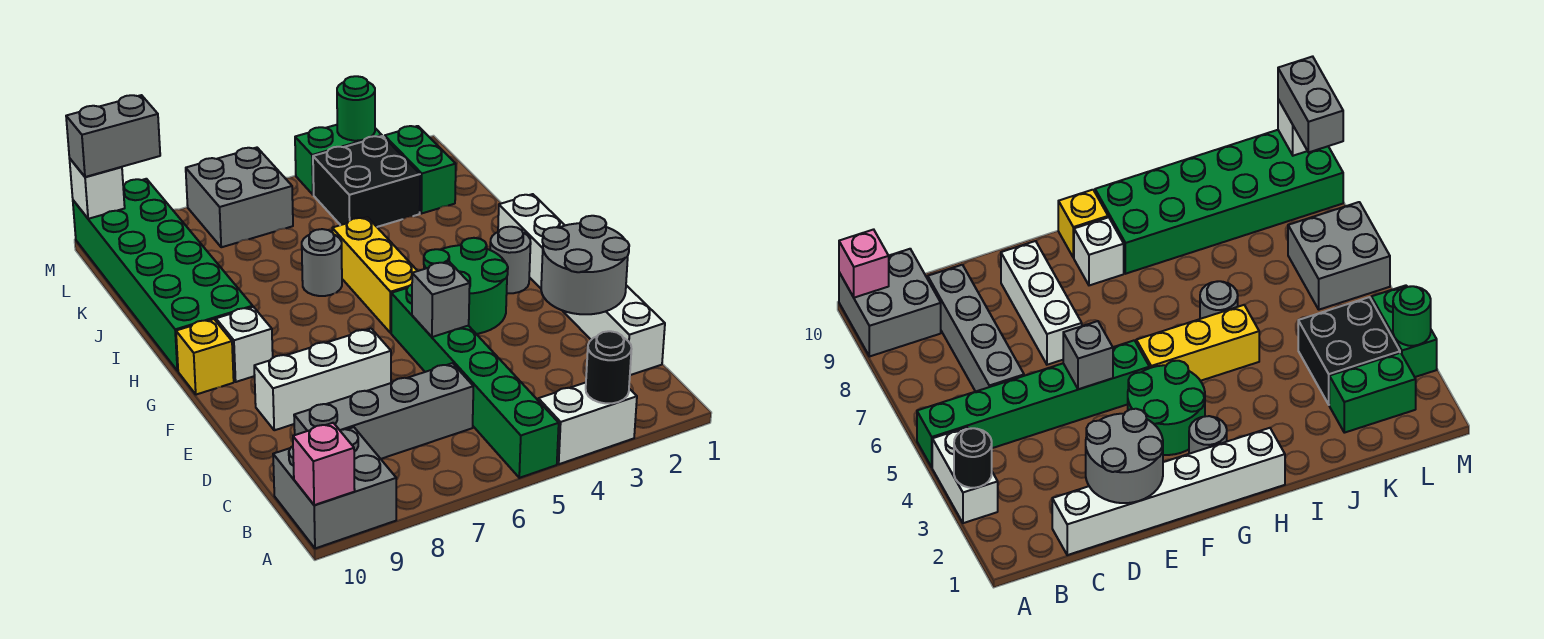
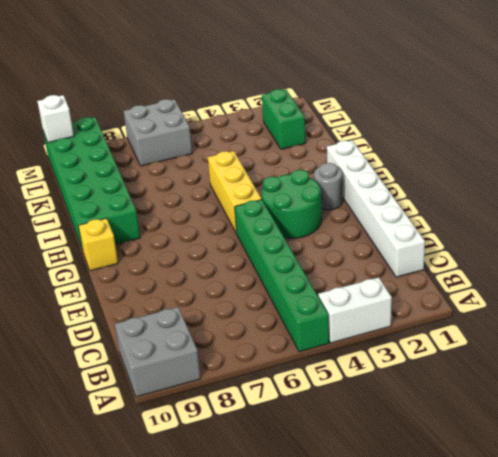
none -> grey 1x4 brick [294,363,473,459]
none -> white 1x3 brick [254,329,391,430]
none -> white 1x1 brick [216,307,273,382]

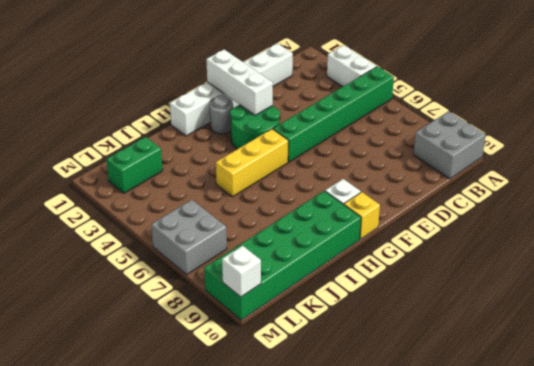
white 1x3 brick [206,50,273,115] -> white 1x3 brick moved to [254,329,391,430]
none -> grey 1x4 brick [294,363,473,459]
none -> grey 1x1 round brick [302,229,342,296]
none -> black 2x2 brick [313,136,420,227]

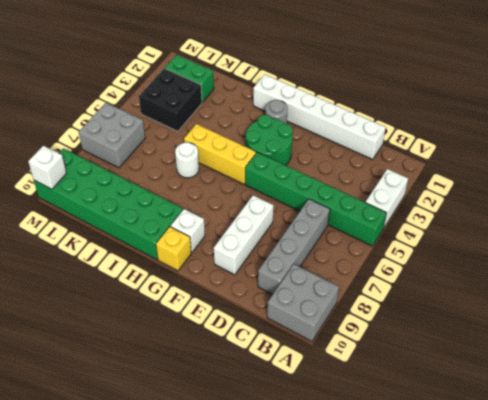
white 1x1 round brick [175,142,199,178] -> grey 1x1 round brick [302,229,342,296]
none -> green 1x2 brick [295,125,382,195]
none -> black 1x1 round brick [586,331,631,403]
none -> pink 1x1 brick [293,423,355,505]

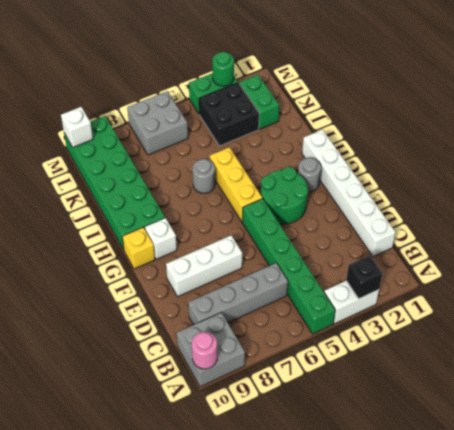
black 1x1 brick [346,255,382,298] -> black 1x1 round brick [586,331,631,403]
pink 1x1 round brick [192,332,217,369] -> pink 1x1 brick [293,423,355,505]
none -> grey 2x2 round brick [541,216,629,314]
none -> grey 1x1 brick [412,262,470,337]
none -> grey 1x2 brick [66,95,160,177]

